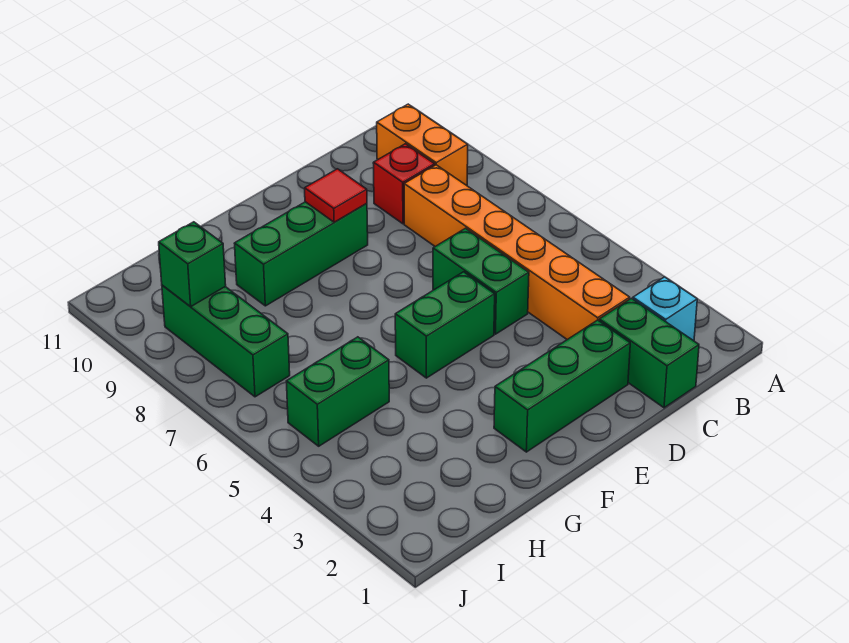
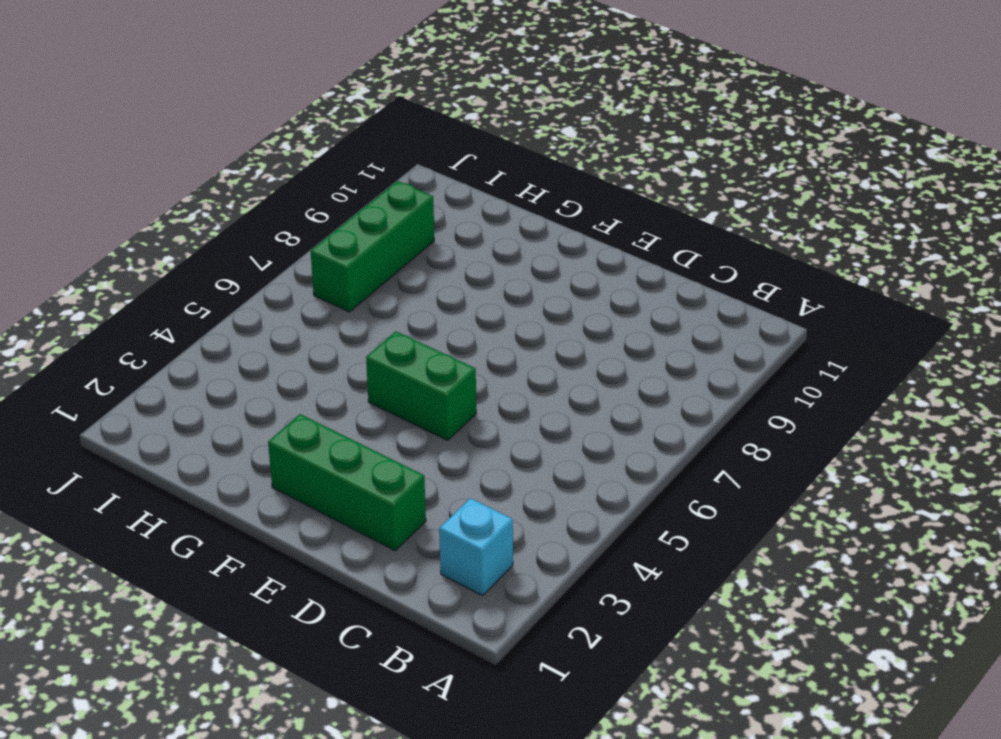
none -> orange 1x2 brick [377,104,468,185]
none -> green 1x2 brick [599,298,699,408]
none -> orange 1x6 brick [404,165,630,340]

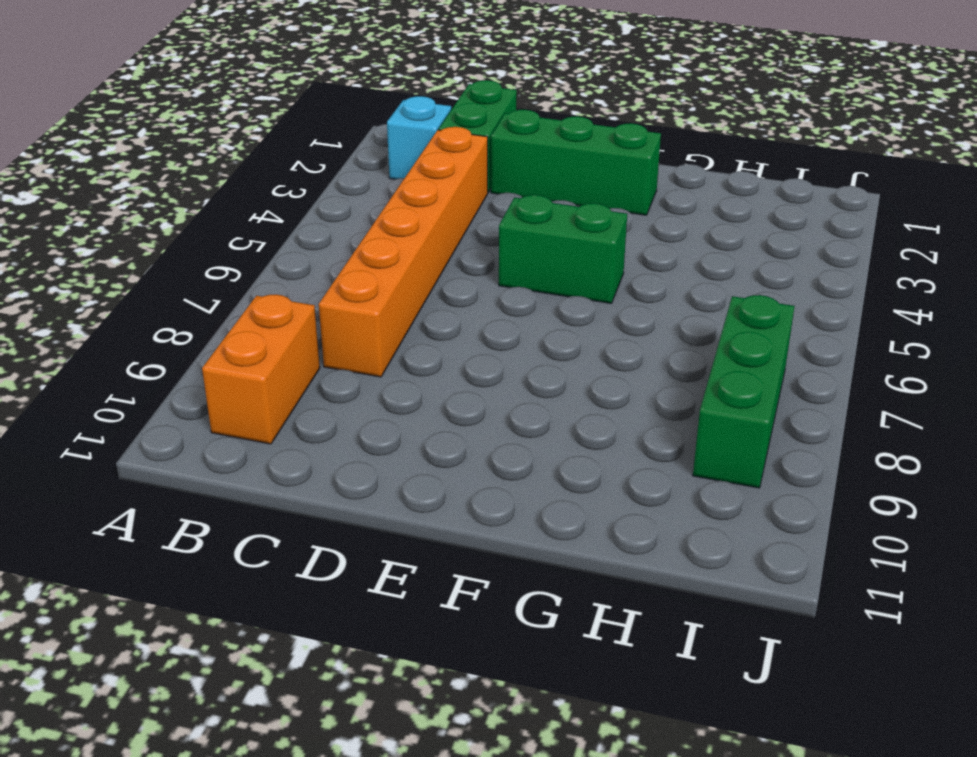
none -> red 1x1 brick [373,144,435,224]
none -> green 1x2 brick [433,228,529,334]
none -> green 1x3 brick [234,202,368,306]

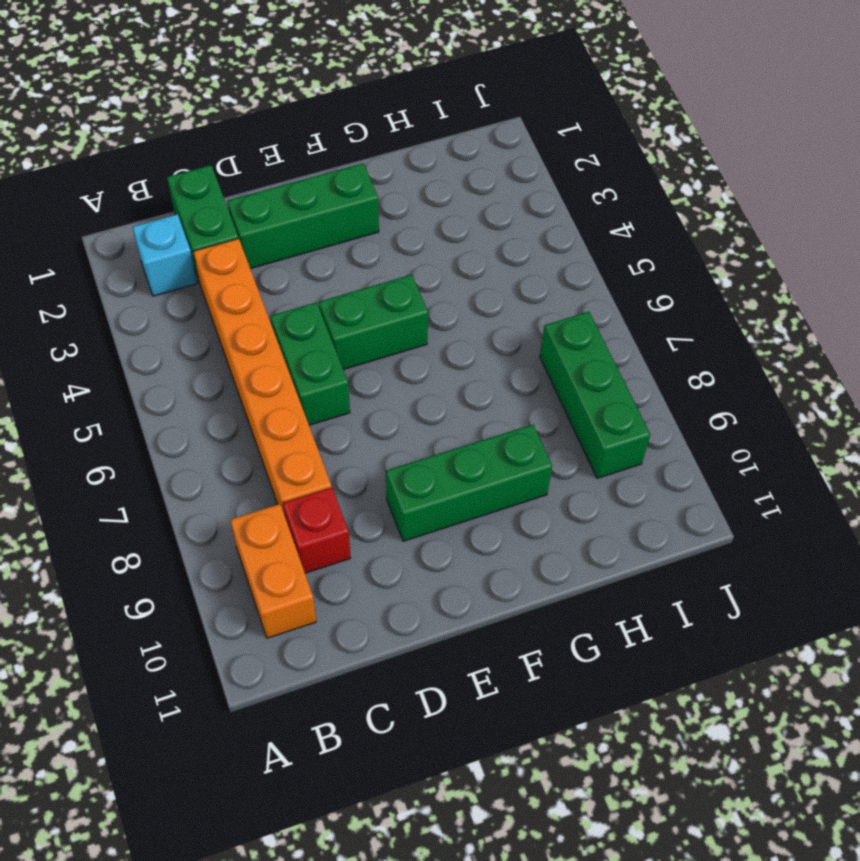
none -> green 1x2 brick [286,337,389,446]
none -> red 1x1 tile [305,169,367,222]
none -> green 1x1 brick [159,222,226,306]

